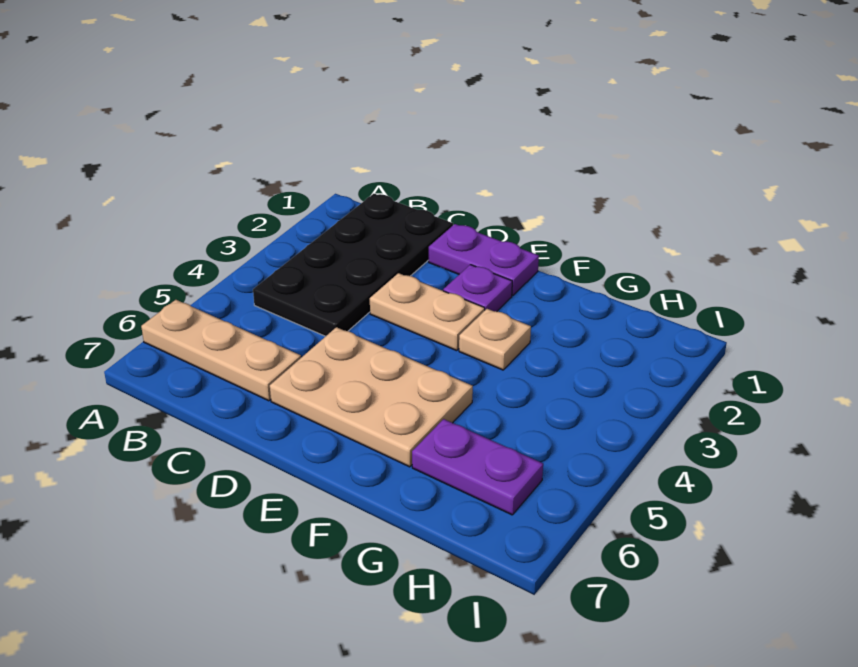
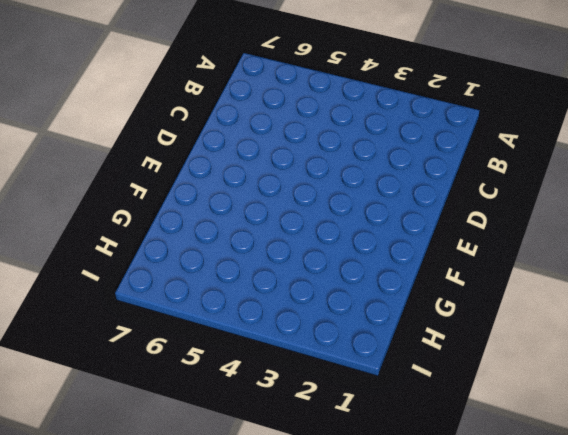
none -> tan 1x3 plate [141,300,301,401]
none -> black 2x4 plate [253,194,453,336]

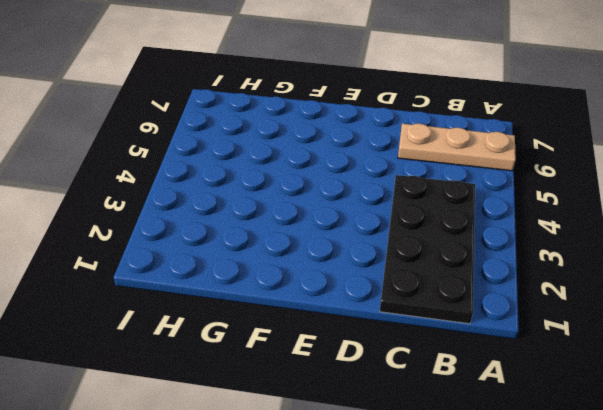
none -> purple 1x2 plate [429,224,539,296]
none -> tan 1x2 plate [370,273,485,351]

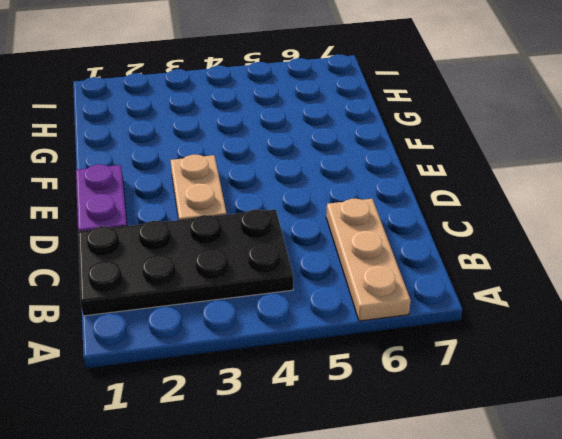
none -> tan 2x3 plate [270,327,473,467]
none -> purple 1x1 plate [443,265,512,312]

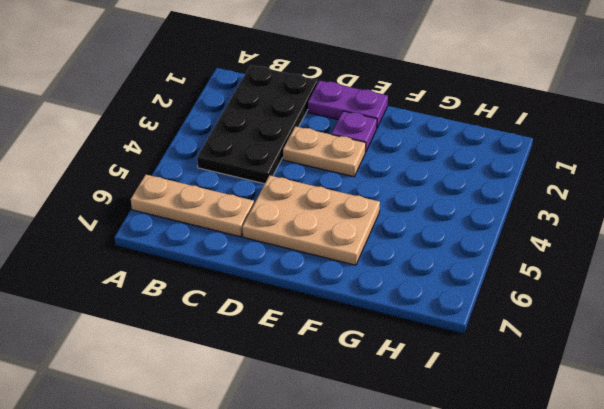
none -> tan 1x1 plate [459,309,531,370]
none -> purple 1x2 plate [412,419,543,515]

